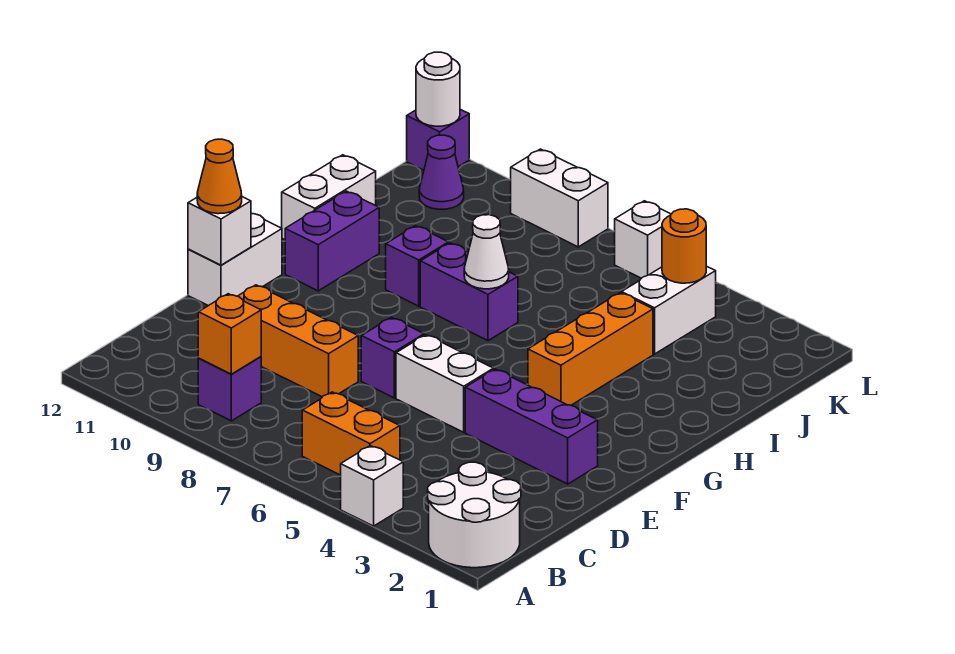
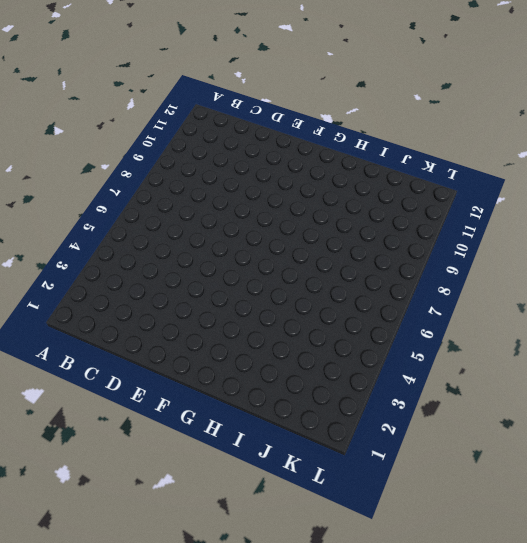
none -> white 2x2 round brick [428,462,521,568]
none -> white 1x1 brick [341,446,403,526]
none -> orange 1x2 brick [302,392,400,475]

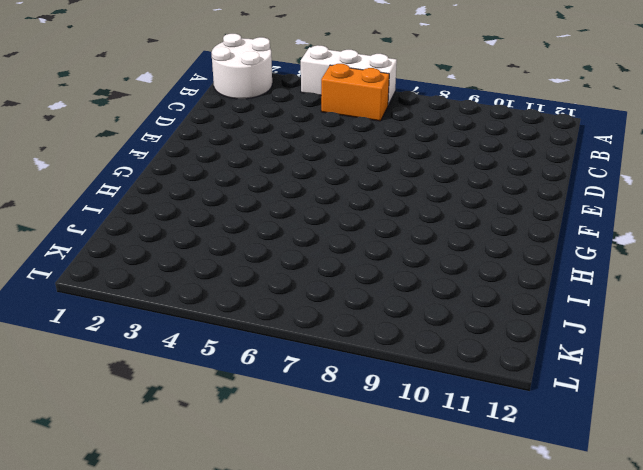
white 1x3 brick [301,45,397,105] -> white 1x1 brick [341,446,403,526]
none -> purple 1x1 brick [198,357,261,421]
none -> orange 1x3 brick [238,285,358,397]
none -> purple 1x3 brick [465,369,598,484]

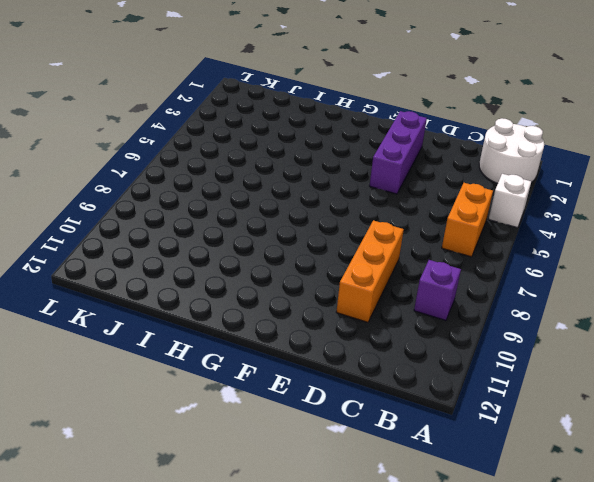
none -> white 1x2 brick [396,335,494,432]
none -> purple 1x1 brick [361,317,424,398]
none -> white 1x2 brick [188,213,282,306]

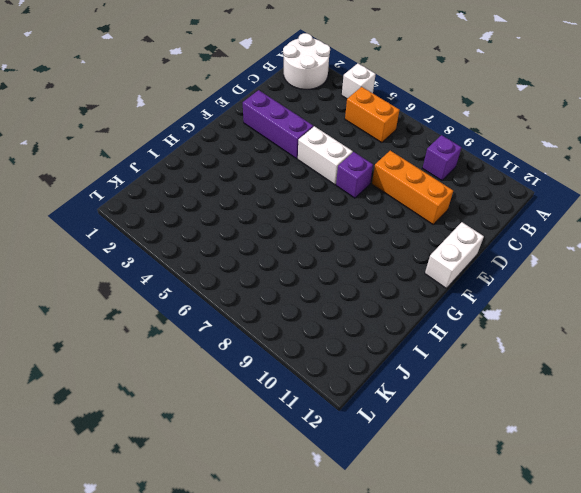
none -> orange 1x3 brick [528,293,653,405]
none -> purple 1x2 brick [285,191,379,291]
none -> purple 1x2 brick [420,243,518,341]

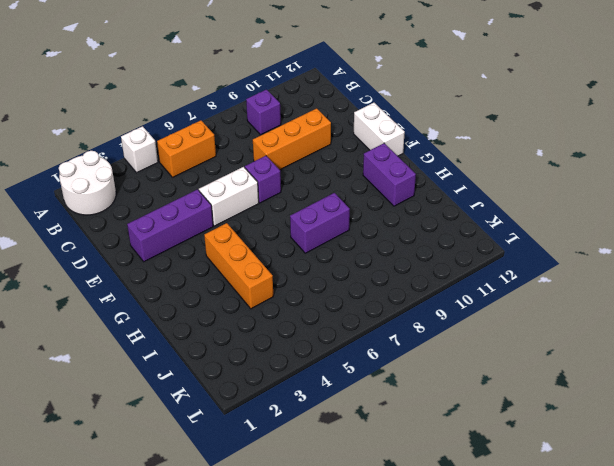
none -> purple 1x1 brick [386,226,449,306]
none -> white 1x2 brick [282,155,376,240]
none -> white 1x2 brick [622,266,716,354]

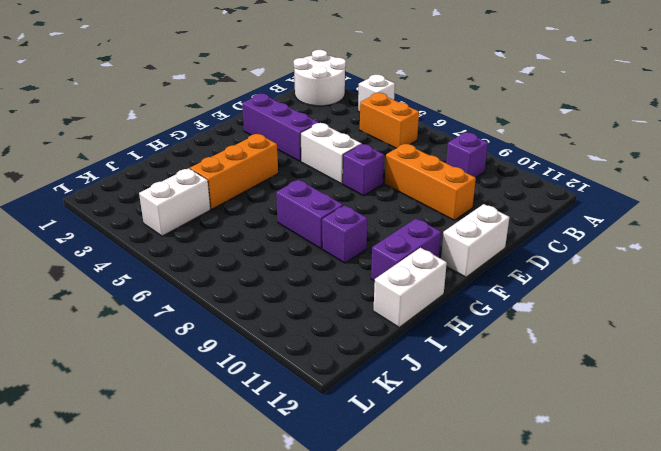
none -> purple 1x1 cone [419,135,464,209]
none -> white 1x1 brick [615,201,671,278]
none -> white 1x2 brick [511,149,608,247]

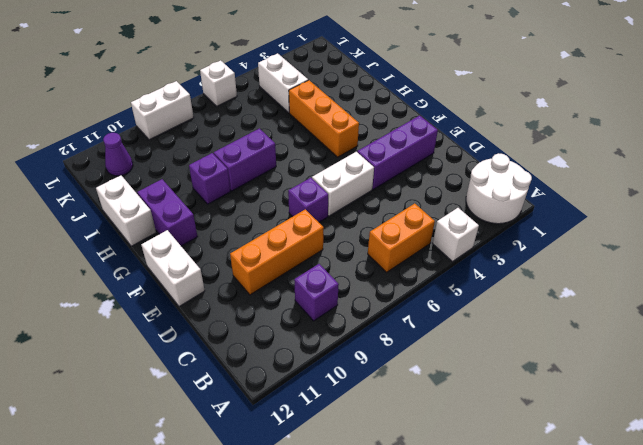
none -> purple 1x1 brick [407,109,469,170]
none -> orange 1x1 brick [198,294,261,374]
none -> white 1x1 brick [188,197,251,265]

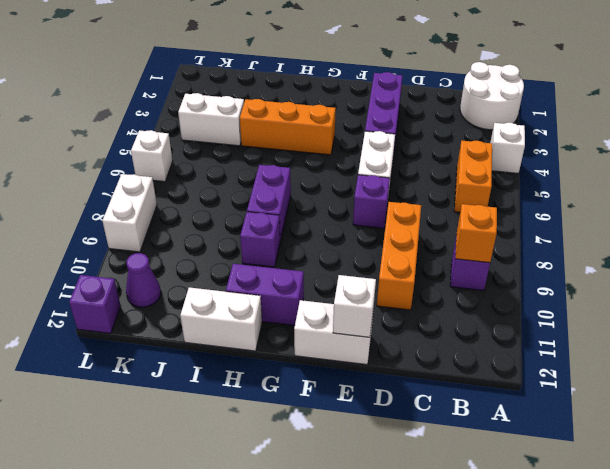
none -> white 1x1 cone [464,215,509,289]
none -> orange 1x1 round brick [662,209,706,283]
none -> white 1x1 round brick [416,52,460,126]

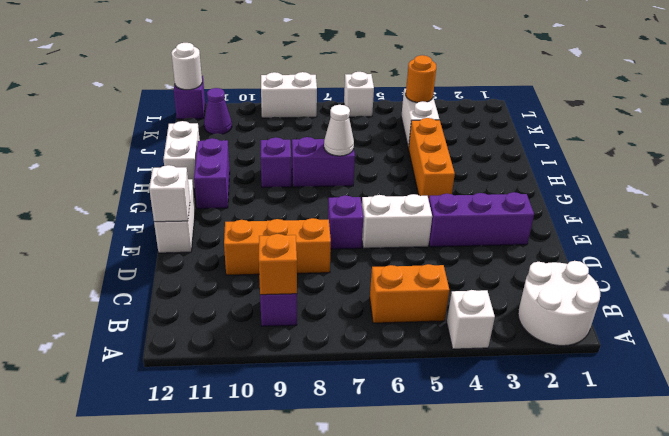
none -> orange 1x1 cone [197,139,242,214]

